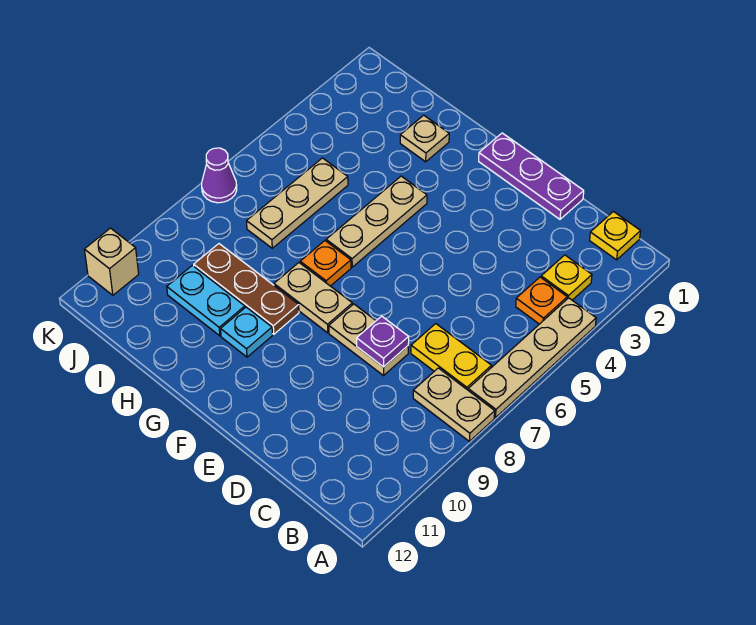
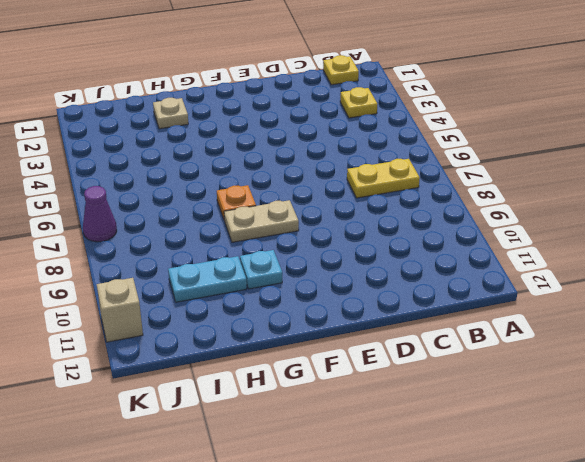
none -> tan 1x4 plate [468,298,596,418]
none -> tan 1x2 plate [413,368,495,441]
none -> orange 1x1 plate [516,277,567,324]

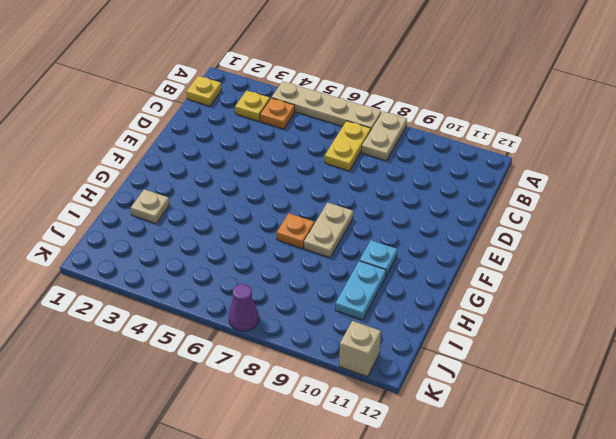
none -> purple 1x3 plate [479,133,584,219]
none -> tan 1x2 plate [329,304,408,376]
none -> tan 1x3 plate [326,176,427,267]

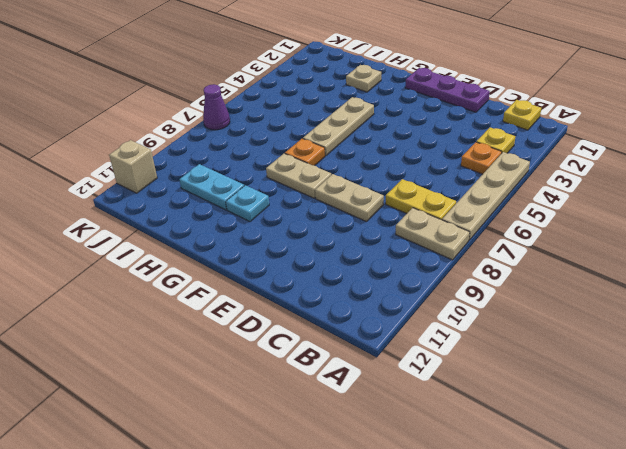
none -> brown 1x3 plate [194,244,299,334]
none -> tan 1x3 plate [247,158,348,248]
none -> purple 1x1 plate [357,316,409,367]

